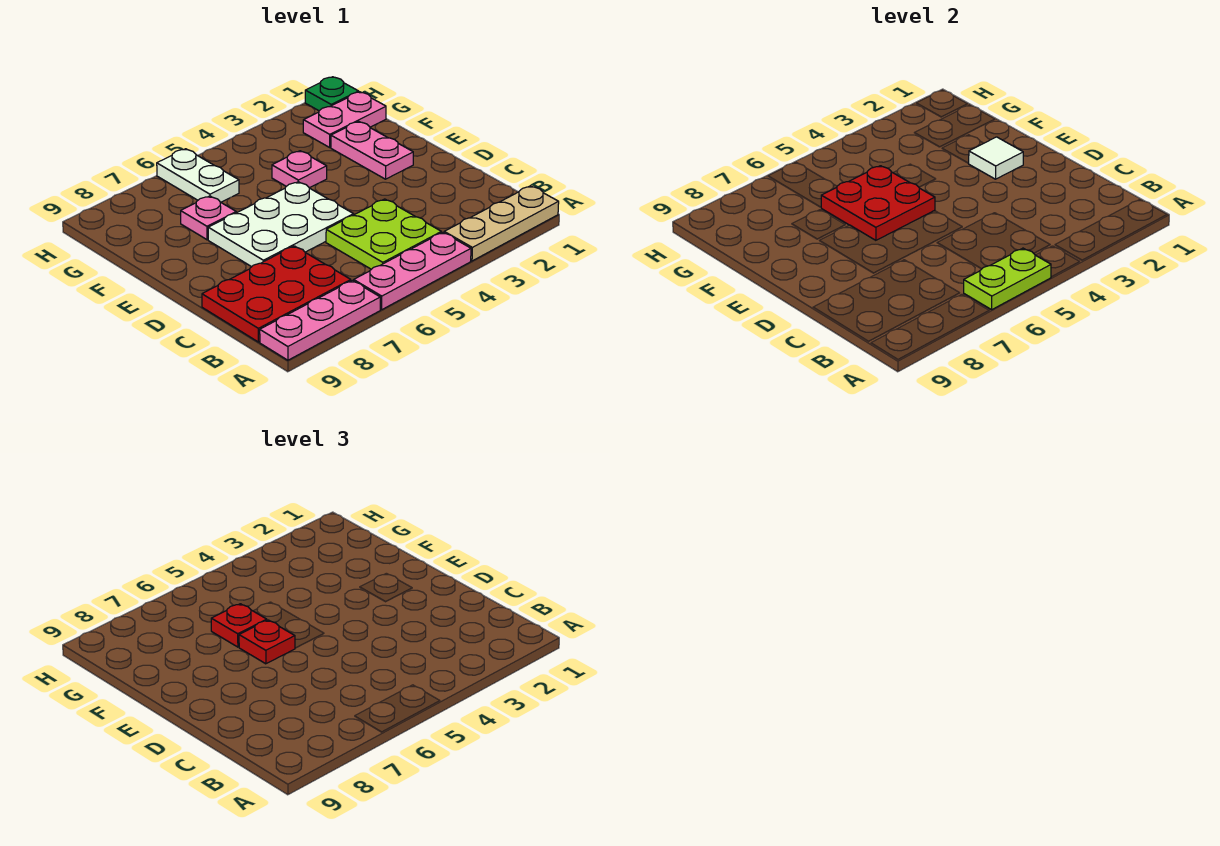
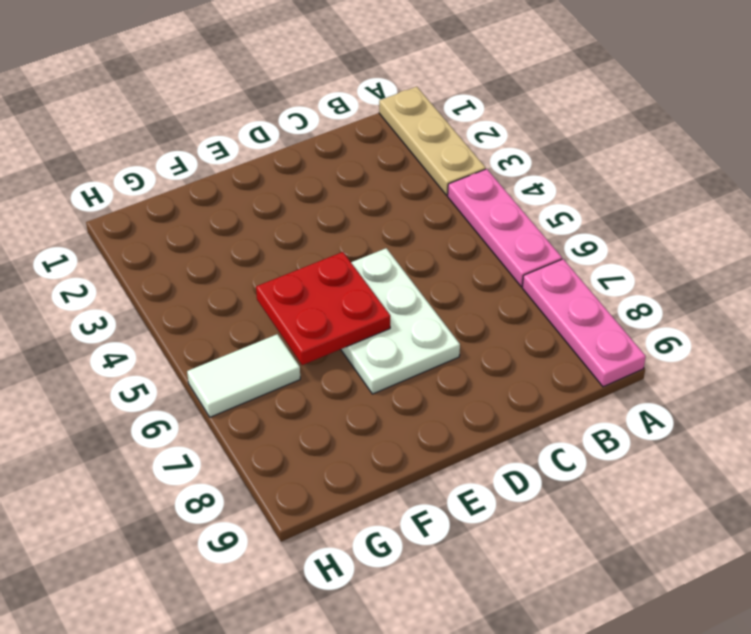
white 1x2 tile [187,334,300,417] -> white 1x2 plate [157,149,239,202]
none -> lime 2x2 plate [326,199,441,269]
none -> red 2x3 plate [202,246,351,342]
none -> pink 1x2 plate [331,121,413,179]

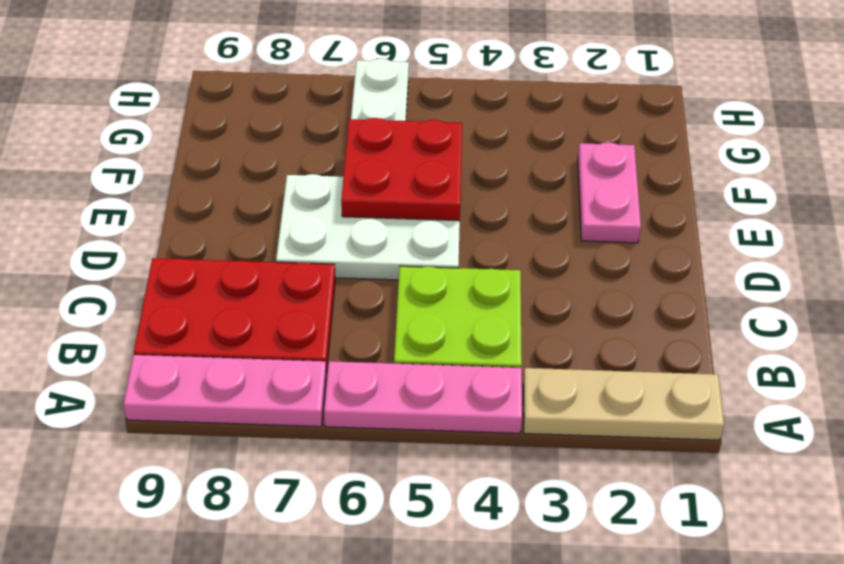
none -> pink 1x1 plate [272,151,327,188]
none -> pink 1x1 plate [181,196,236,240]
none -> pink 1x2 plate [303,92,386,147]

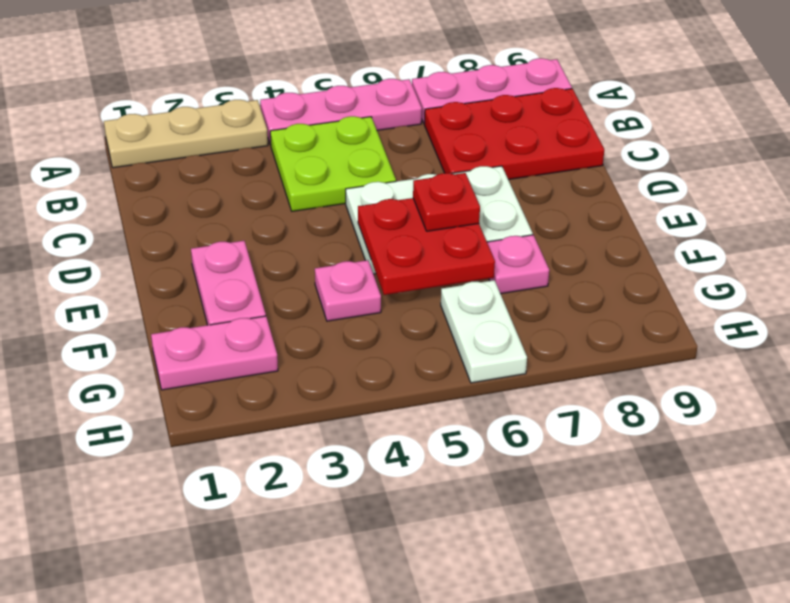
none -> green 1x1 plate [305,77,359,111]
none -> lime 1x2 plate [964,248,1051,310]
none -> white 1x1 tile [968,137,1023,179]

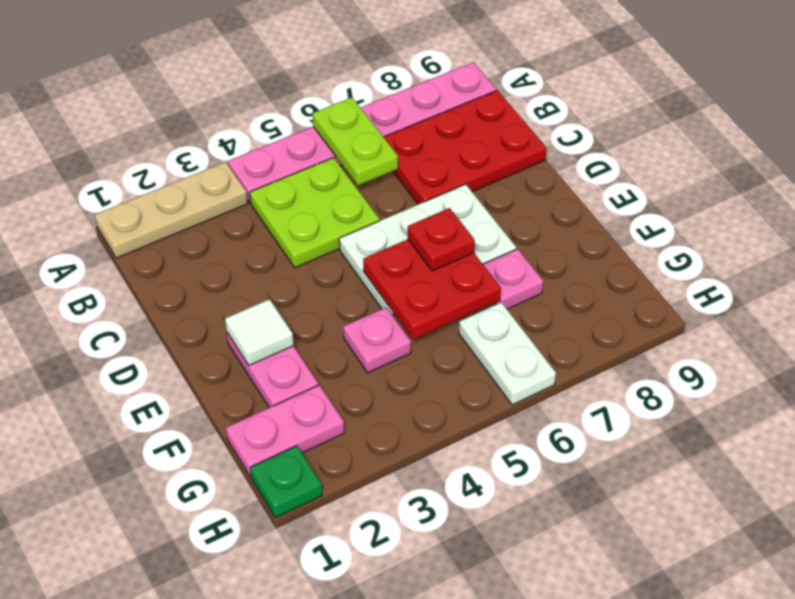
lime 1x2 plate [312,98,398,185] -> lime 1x2 plate turned to [964,248,1051,310]
none -> red 1x1 plate [211,604,267,647]

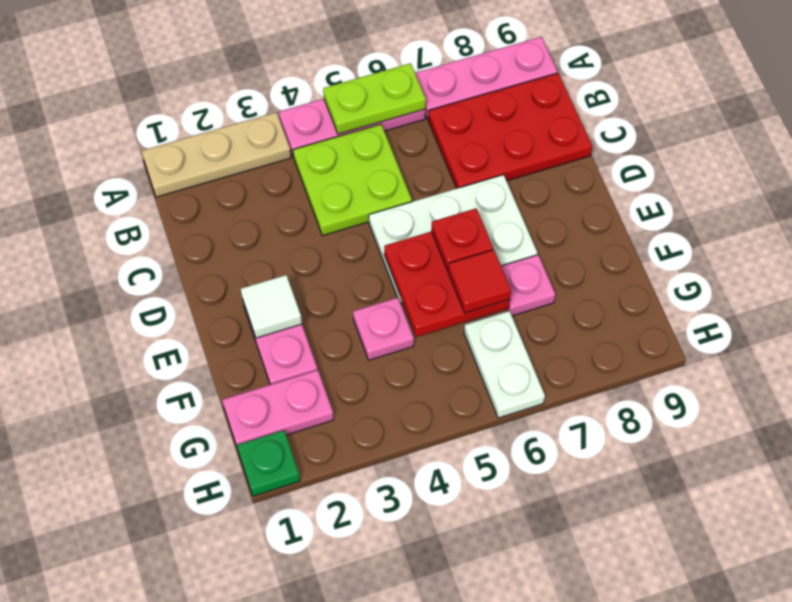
red 1x1 tile [448,250,511,313] -> red 1x1 plate [211,604,267,647]

